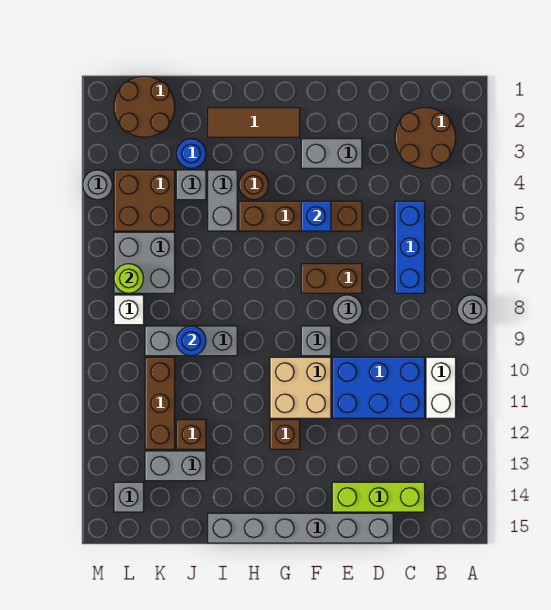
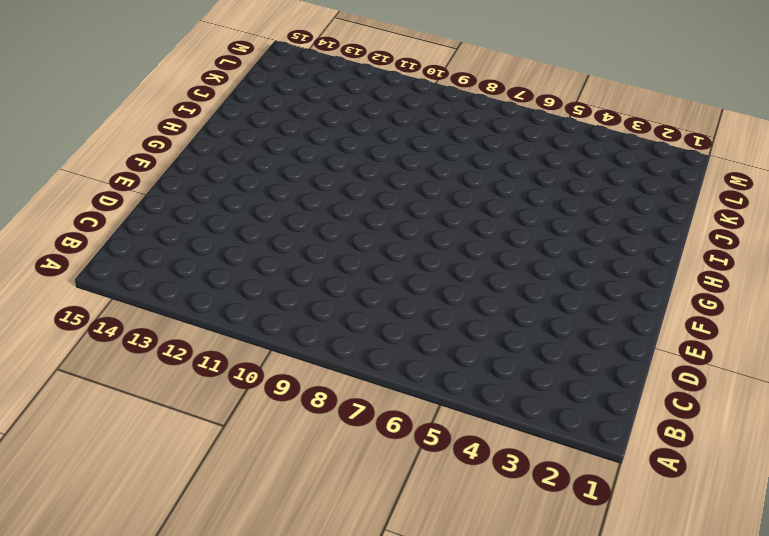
none -> grey 1x1 round brick [457,295,487,325]
none -> brown 2x2 round brick [395,108,456,168]
none -> white 1x2 brick [426,357,456,418]
none -> blue 1x3 brick [395,201,425,293]

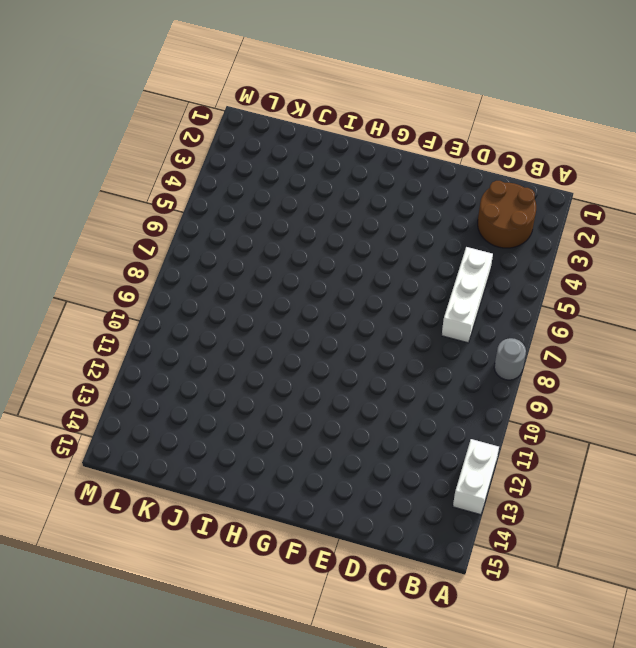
white 1x2 brick [453,439,499,515] -> white 1x2 brick moved to [426,357,456,418]
white 1x3 brick [442,247,493,343] -> blue 1x3 brick [395,201,425,293]
none -> blue 2x3 brick [332,357,425,418]
none -> lime 1x3 brick [332,482,425,512]
none -> grey 1x6 brick [208,513,393,543]
none -> grey 1x2 brick [301,139,362,168]

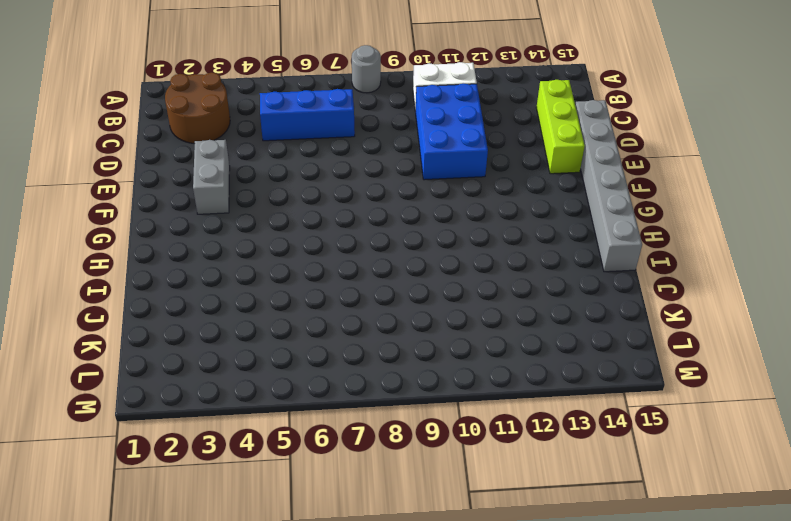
none -> brown 1x4 brick [239,201,362,231]
none -> brown 1x2 brick [301,264,362,293]
none -> grey 1x1 round brick [332,295,362,325]
none -> grey 1x1 brick [301,326,331,356]

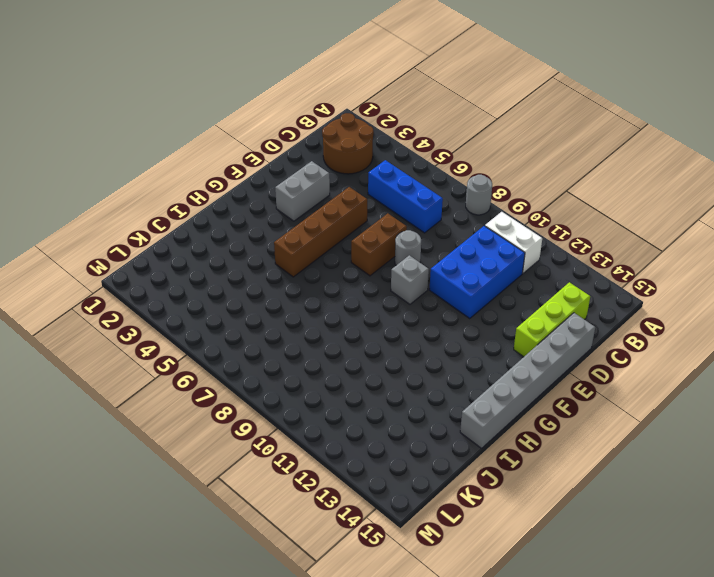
none -> tan 2x2 brick [270,357,331,418]
none -> brown 1x3 tile [208,108,300,137]
none -> brown 1x1 brick [270,420,300,449]
none -> brown 1x1 round brick [239,170,268,200]

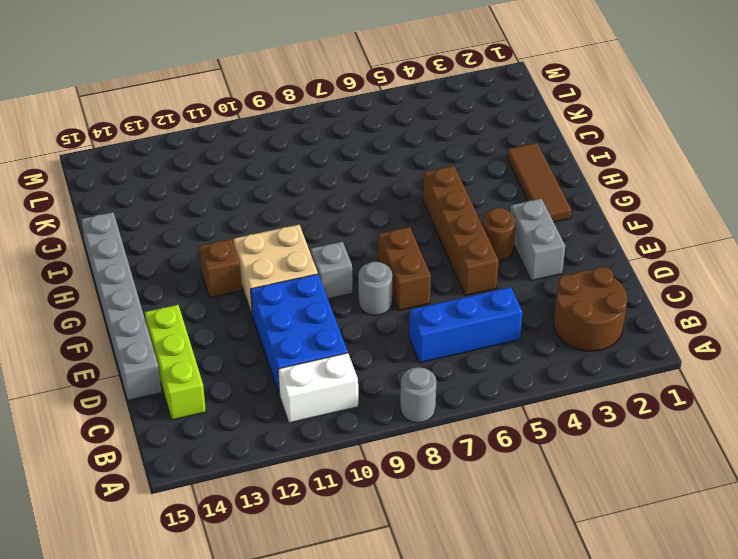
brown 1x1 round brick [482,208,516,260] -> brown 1x1 round brick moved to [239,170,268,200]
none -> grey 1x2 brick [208,170,237,231]
none -> grey 1x3 brick [145,326,237,356]
none -> blue 1x1 round brick [176,139,206,168]
none -> grey 1x1 brick [176,170,206,200]

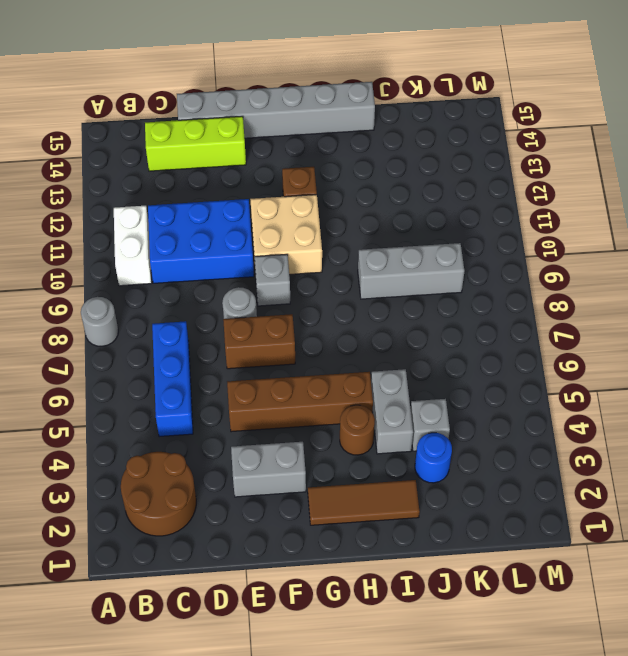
none -> brown 1x1 brick [176,420,206,449]
none -> grey 1x2 brick [145,451,206,481]
none -> brown 2x2 round brick [114,76,175,137]
none -> brown 2x2 brick [114,170,175,231]

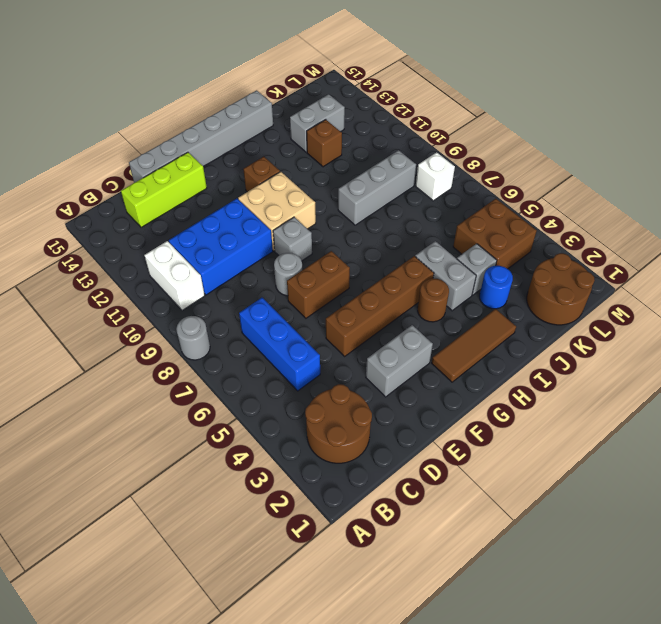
none -> grey 2x2 brick [114,232,175,293]
none -> brown 1x3 brick [145,357,175,449]
none -> grey 1x1 brick [114,482,144,512]
none -> grey 1x1 round brick [83,170,112,200]

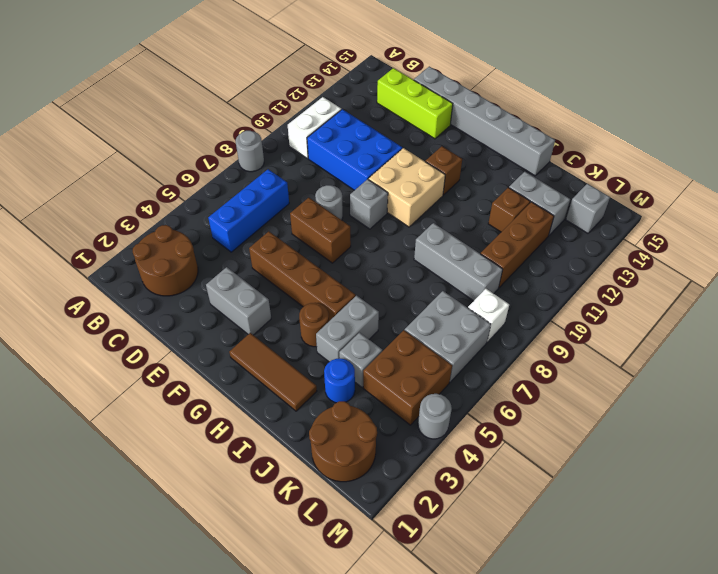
none -> blue 1x1 brick [301,201,331,231]
none -> blue 1x1 round brick [176,326,206,356]
none -> lime 1x1 round brick [114,264,144,293]

